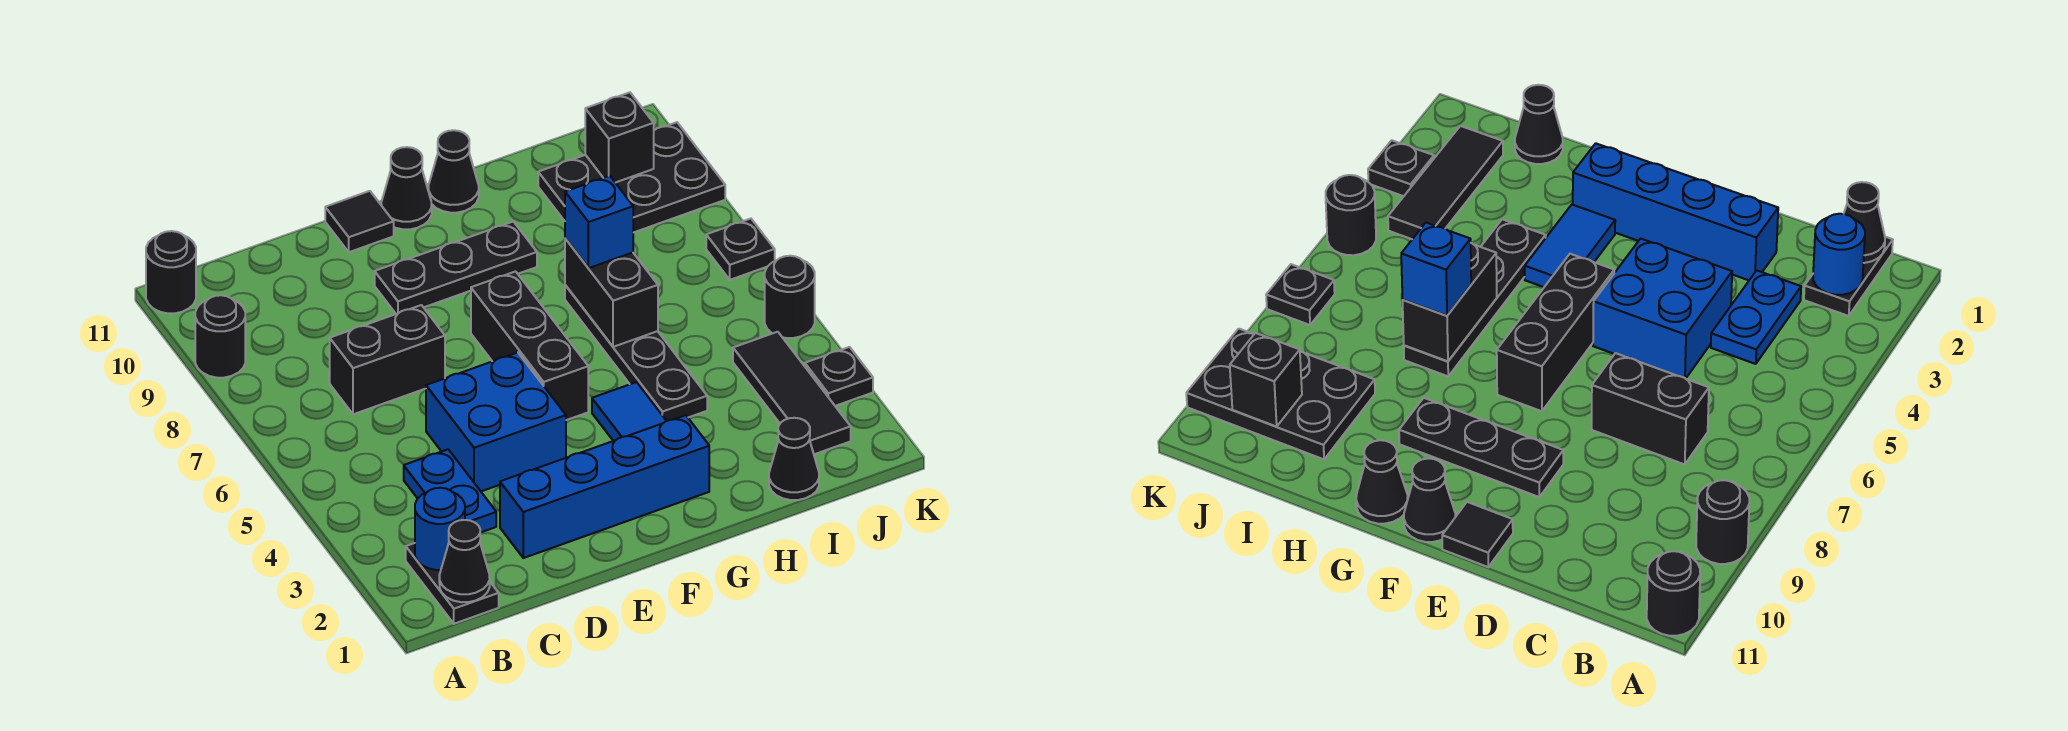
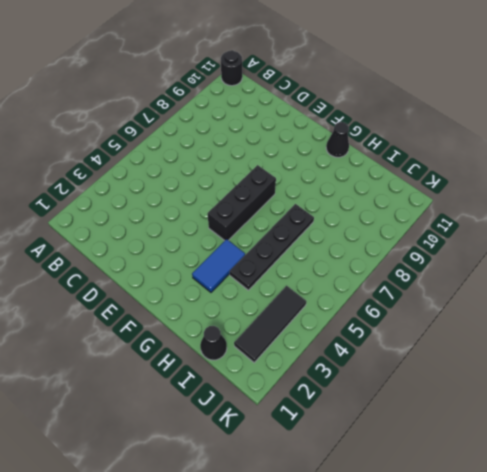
none -> black 1x1 round brick [195,295,245,378]
none -> black 1x2 plate [406,543,499,624]
none -> blue 1x2 plate [404,449,496,533]

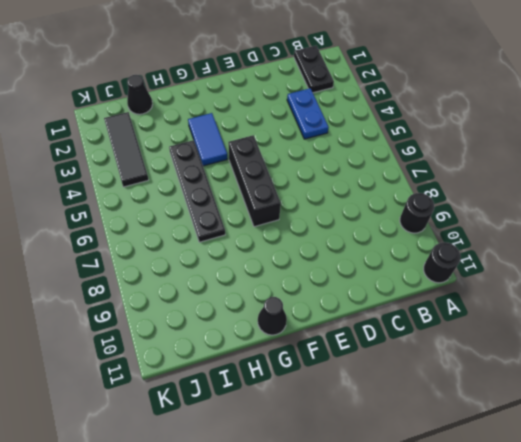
none -> black 1x2 brick [330,305,445,414]
none -> blue 1x4 brick [500,415,709,558]
none -> blue 2x2 brick [426,353,566,491]

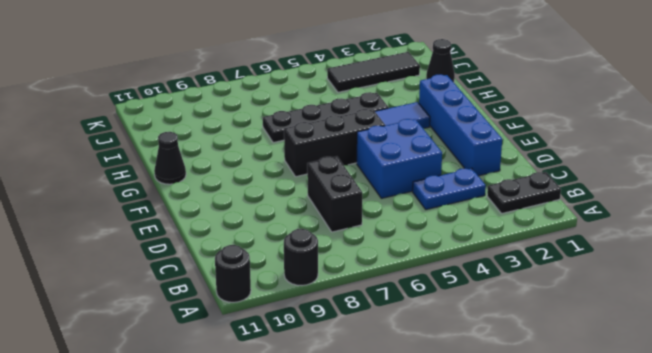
none -> black 1x3 plate [375,222,537,314]
none -> black 1x1 tile [325,191,394,252]
none -> black 1x1 cone [381,147,432,229]

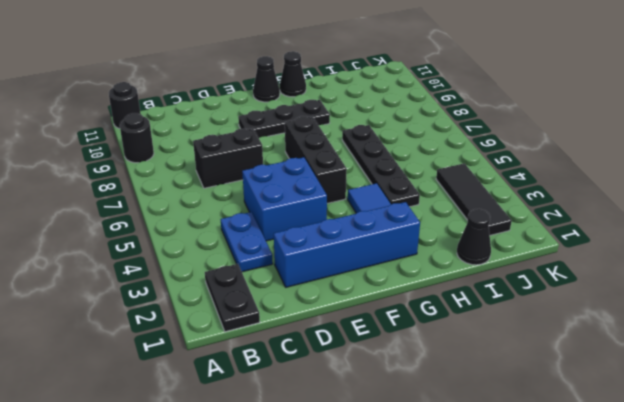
none -> black 1x1 tile [325,191,394,252]
none -> black 2x3 plate [538,122,725,233]
none -> black 1x1 plate [805,347,873,406]

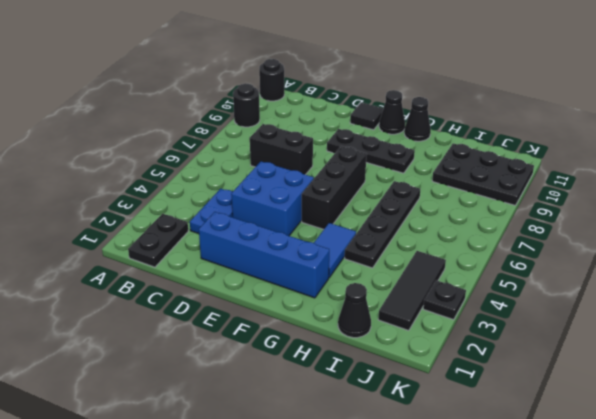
none -> black 1x1 round brick [765,256,815,338]
none -> black 1x1 plate [706,219,775,280]
none -> black 1x1 cone [439,520,490,602]

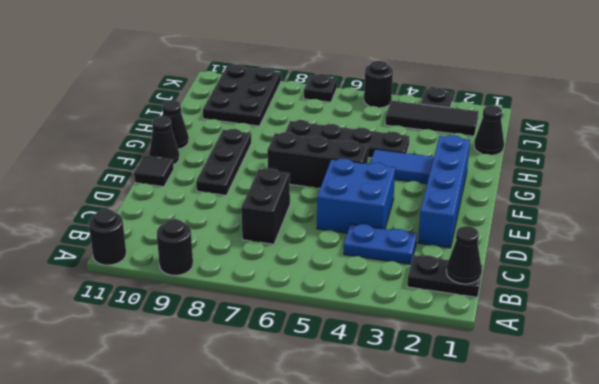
none -> blue 1x1 round brick [415,488,465,570]
none -> black 1x2 brick [565,238,658,347]
none -> black 1x1 brick [585,92,654,183]

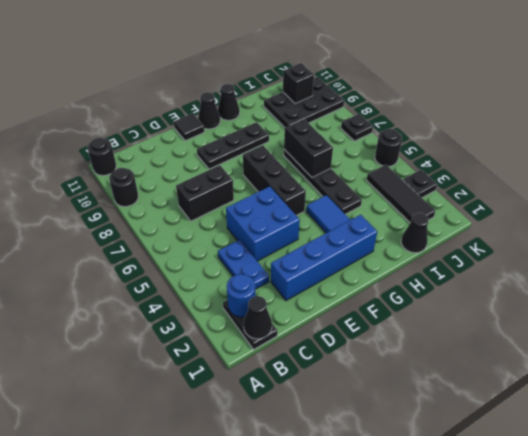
none -> blue 1x1 brick [565,176,633,268]

